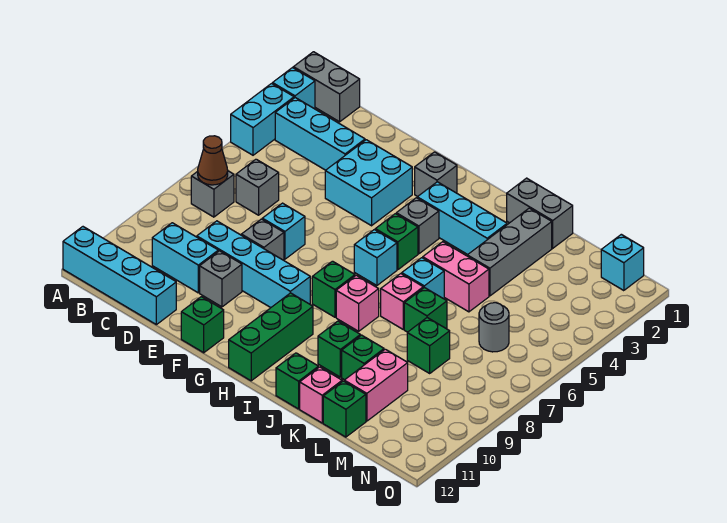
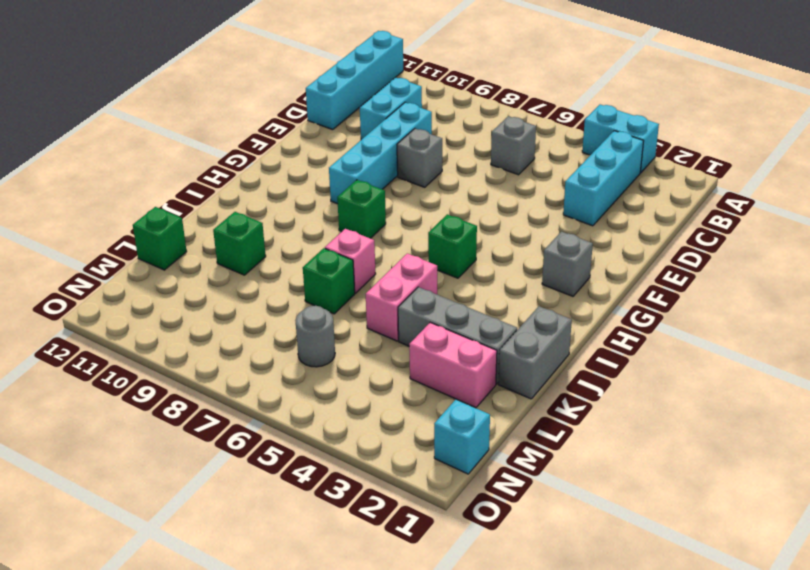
pink 1x2 brick [409,323,497,408] -> pink 1x2 brick moved to [344,349,408,421]
none -> grey 1x2 brick [293,52,360,122]
none -> cyan 1x1 brick [273,68,315,109]
none -> grey 1x1 brick [191,171,234,217]
none -> cyan 2x2 brick [325,140,412,226]

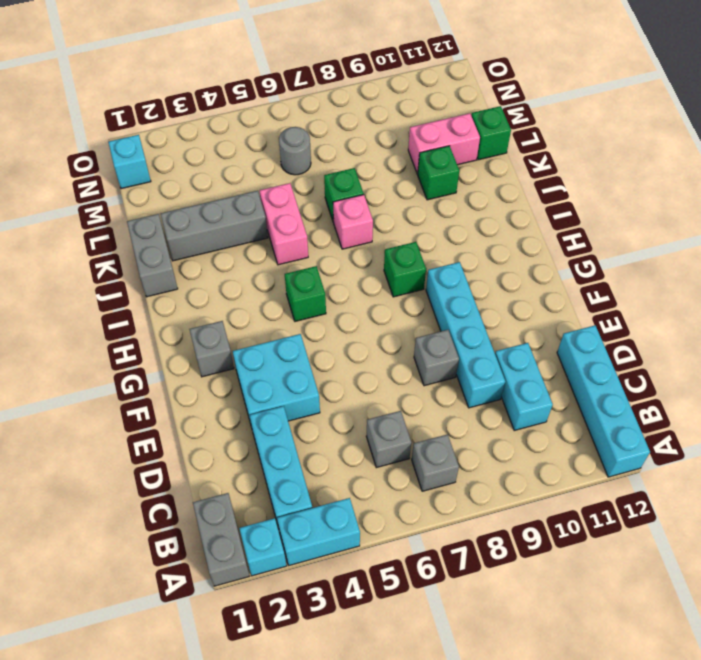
none -> cyan 1x1 brick [262,203,305,259]
none -> grey 1x1 brick [200,251,242,307]
none -> green 1x1 brick [181,297,224,353]
none -> cyan 1x3 brick [417,182,507,255]

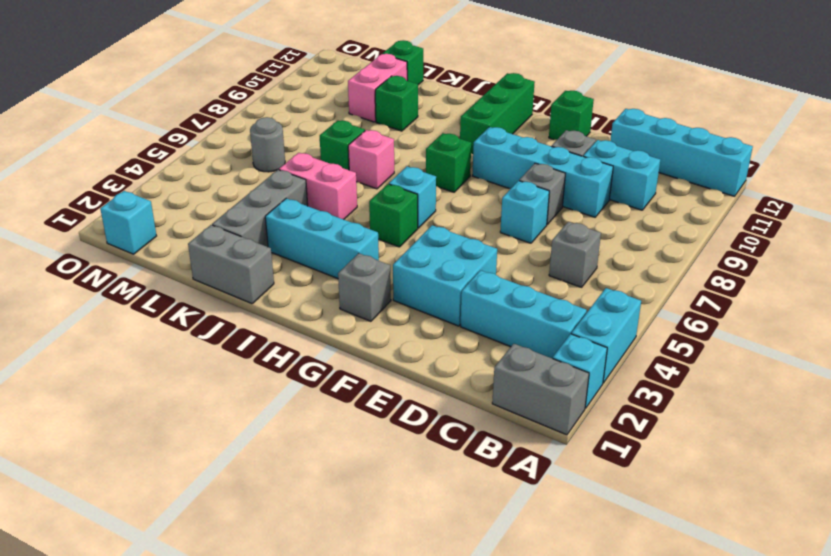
none -> grey 1x1 brick [191,171,234,217]
none -> grey 1x1 brick [396,198,439,254]
none -> pink 1x1 brick [336,275,379,331]
none -> cyan 1x1 brick [402,258,444,299]

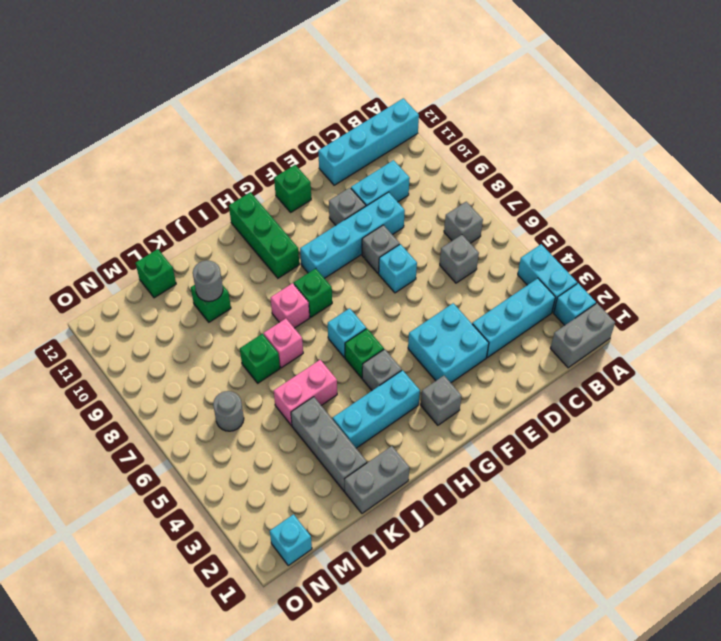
grey 1x1 round brick [193,260,223,301] -> none
none -> cyan 1x1 brick [402,258,444,299]
none -> green 1x1 brick [318,321,360,377]
none -> green 1x1 brick [276,353,318,409]
none -> pink 1x1 brick [300,367,342,423]

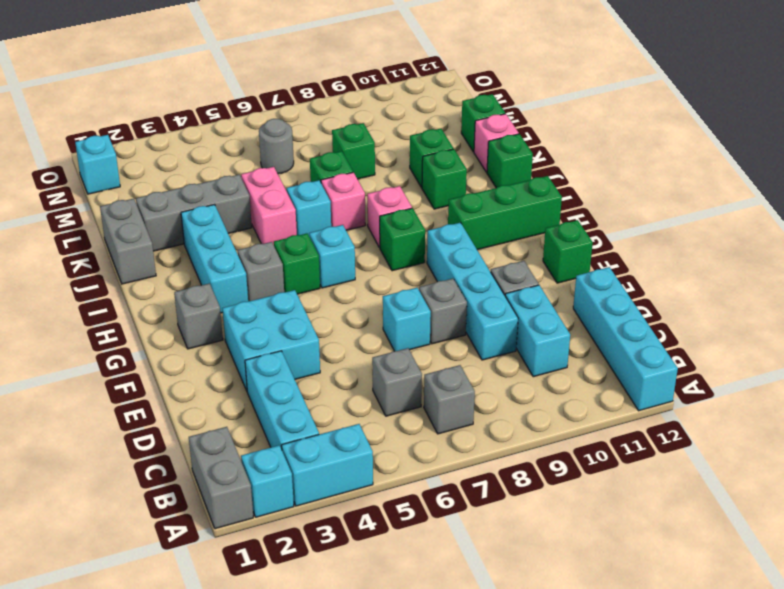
none -> pink 1x2 brick [344,349,408,421]
none -> brown 1x1 cone [198,136,228,185]

